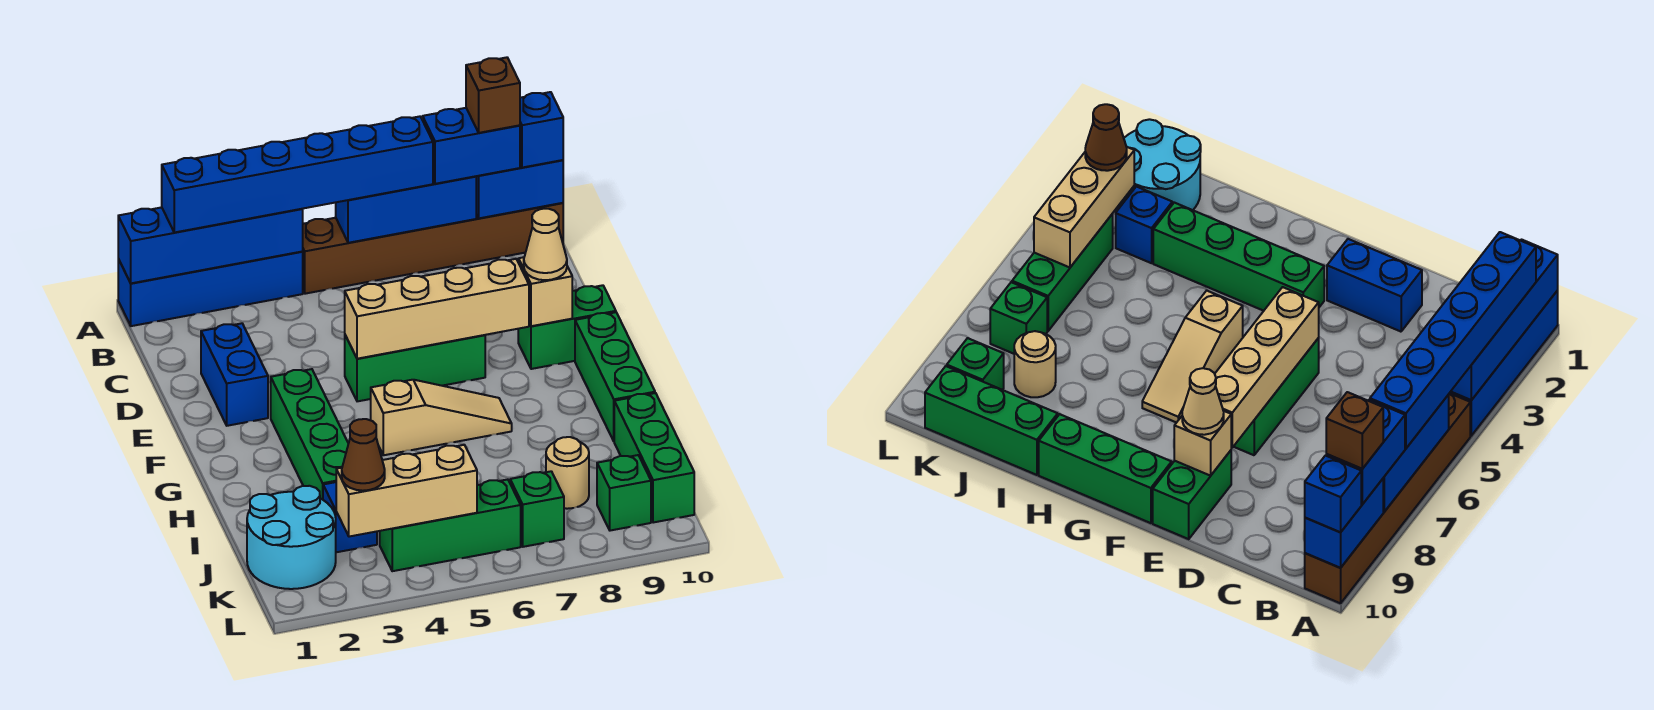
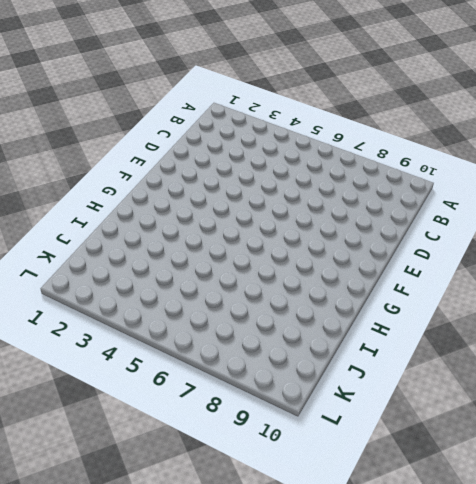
none -> blue 1x4 brick [118,252,303,326]
none -> brown 1x6 brick [302,203,563,294]
none -> blue 1x2 brick [201,323,268,426]

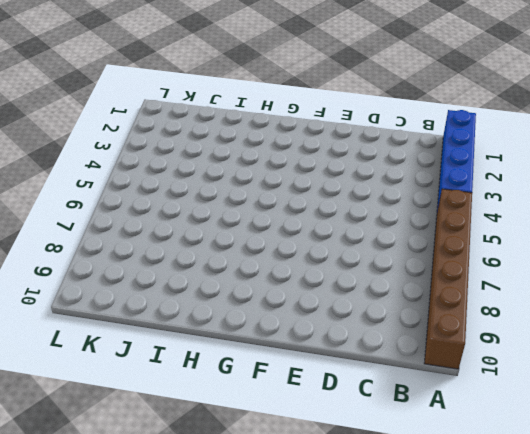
none -> blue 1x2 brick [201,323,268,426]
none -> green 1x3 brick [345,335,485,401]
none -> green 1x2 brick [518,285,616,369]

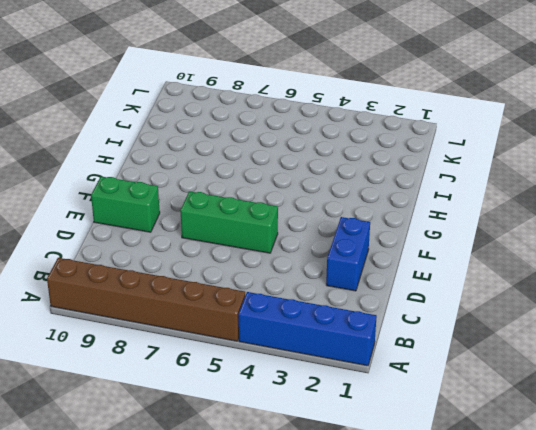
none -> green 1x4 brick [271,369,348,499]
none -> green 1x3 brick [575,312,655,441]
none -> tan 1x3 slope [371,380,512,455]

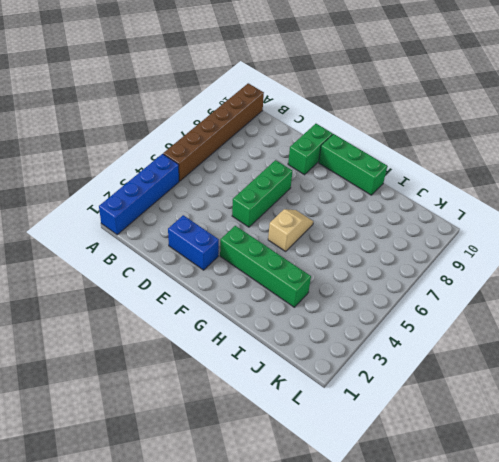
tan 1x2 slope [268,209,313,251] -> tan 1x3 slope [371,380,512,455]
none -> green 1x3 brick [614,393,694,523]
none -> cyan 2x2 round brick [247,486,336,589]
none -> blue 1x1 brick [323,482,377,552]

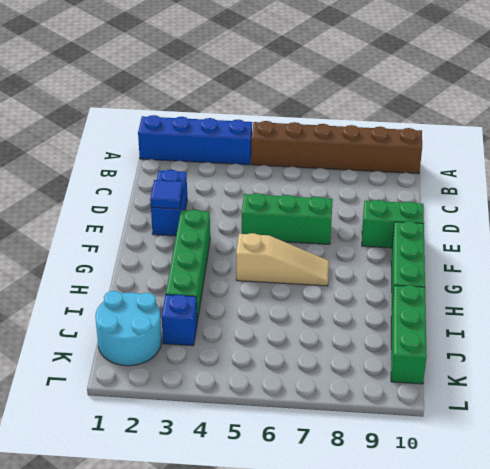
blue 1x1 tile [150,180,183,209] -> none
none -> tan 1x1 round brick [546,437,589,509]
none -> green 1x3 brick [380,479,521,571]
none -> green 1x1 brick [510,471,564,547]

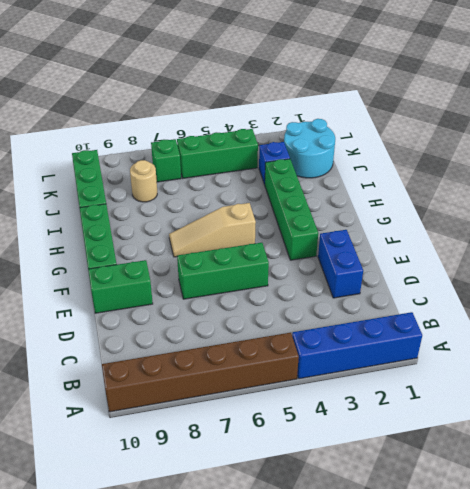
none -> green 1x1 brick [597,455,651,531]
none -> blue 1x4 brick [118,207,303,283]
none -> blue 1x3 brick [336,176,476,243]

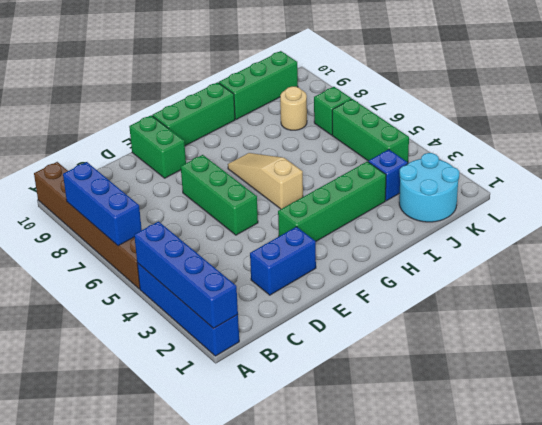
none -> green 1x1 brick [597,455,651,531]
none -> blue 1x2 brick [476,160,563,218]
none -> tan 1x4 brick [345,259,529,359]

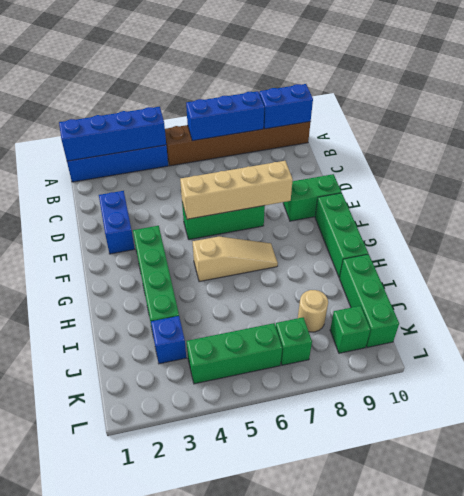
none -> cyan 2x2 round brick [247,486,336,589]
none -> tan 1x1 brick [518,257,572,326]
none -> tan 1x3 brick [336,445,477,537]

